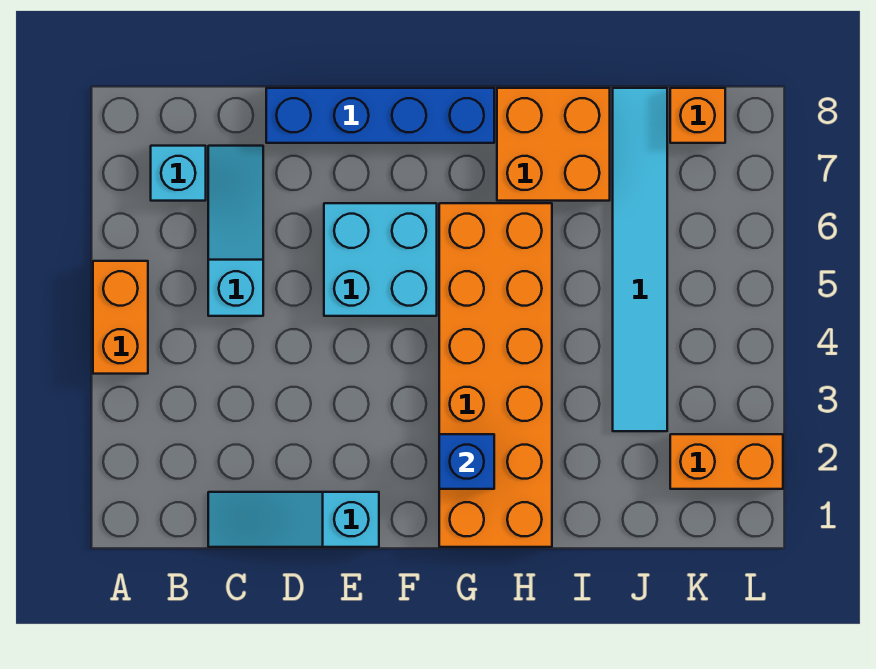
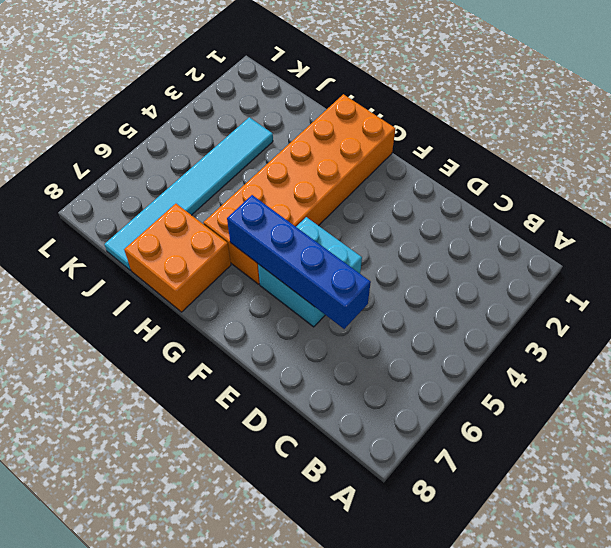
blue 1x4 brick [227,195,371,329] -> blue 1x4 brick moved to [266,88,494,143]
none -> orange 1x2 brick [93,261,148,374]
none -> cyan 1x1 brick [151,146,206,201]
none -> cyan 1x3 slope [208,492,379,547]

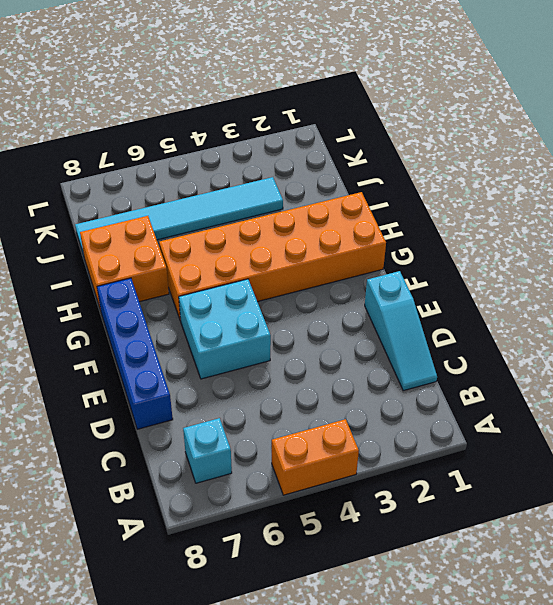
none -> cyan 1x3 slope [208,146,263,316]
none -> orange 1x2 brick [670,434,783,489]
none -> orange 1x1 brick [670,88,725,143]

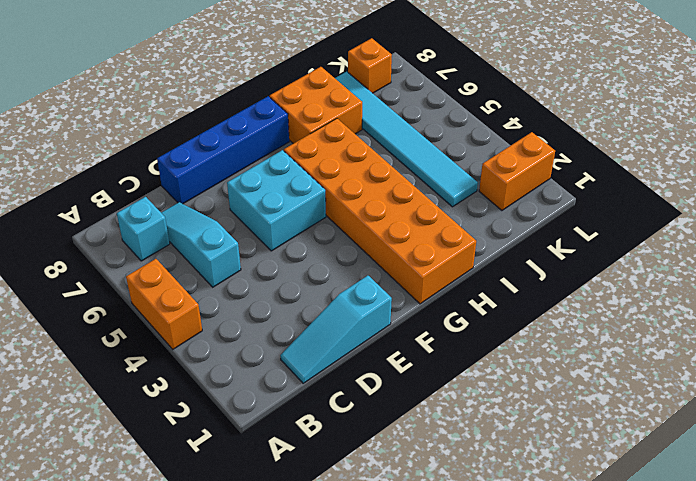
none -> blue 1x1 brick [439,434,494,489]

